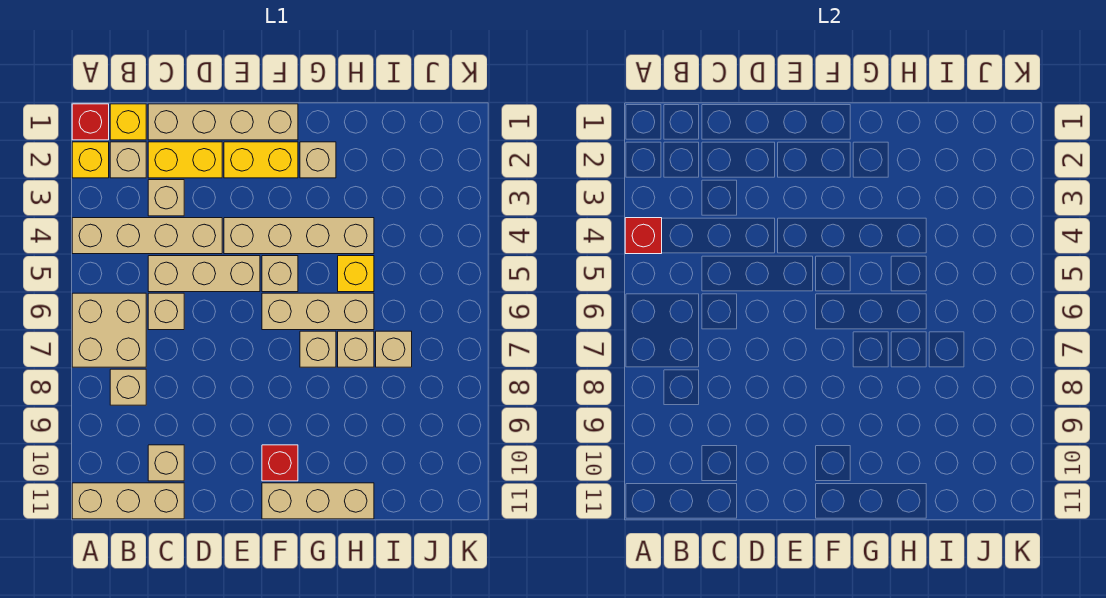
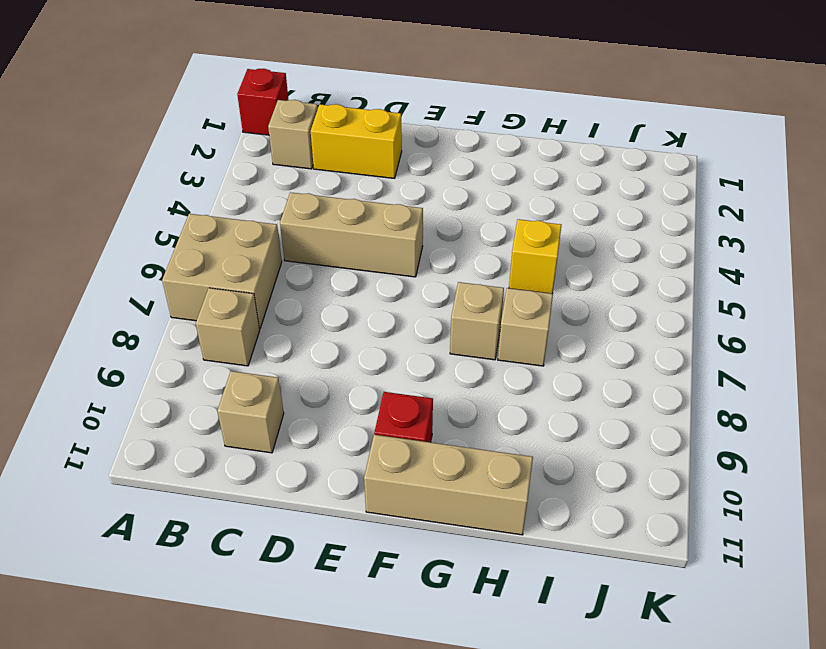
none -> yellow 1x1 brick [72,142,109,178]
none -> tan 1x4 brick [72,218,222,254]
none -> tan 1x3 brick [72,483,184,519]

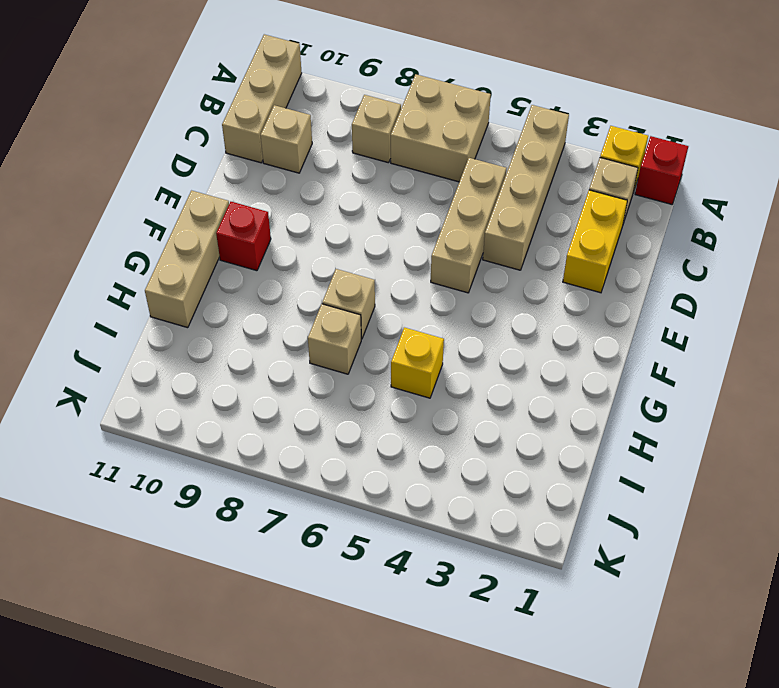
none -> yellow 1x1 brick [110,104,146,140]
none -> tan 1x4 brick [148,104,298,140]
none -> tan 1x1 brick [148,180,184,216]

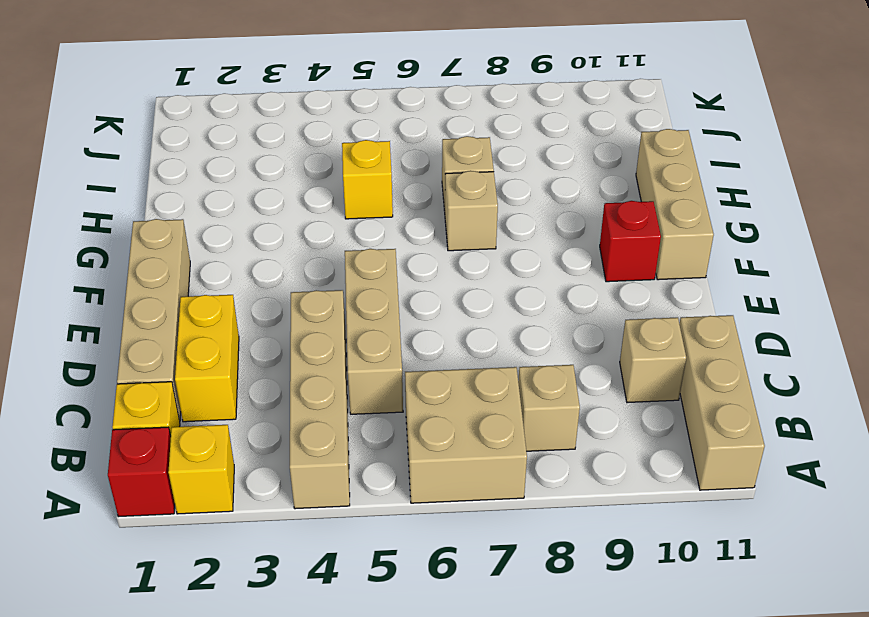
none -> tan 1x1 brick [110,142,146,178]
none -> tan 1x1 brick [148,180,184,216]
none -> tan 1x1 brick [148,293,184,330]

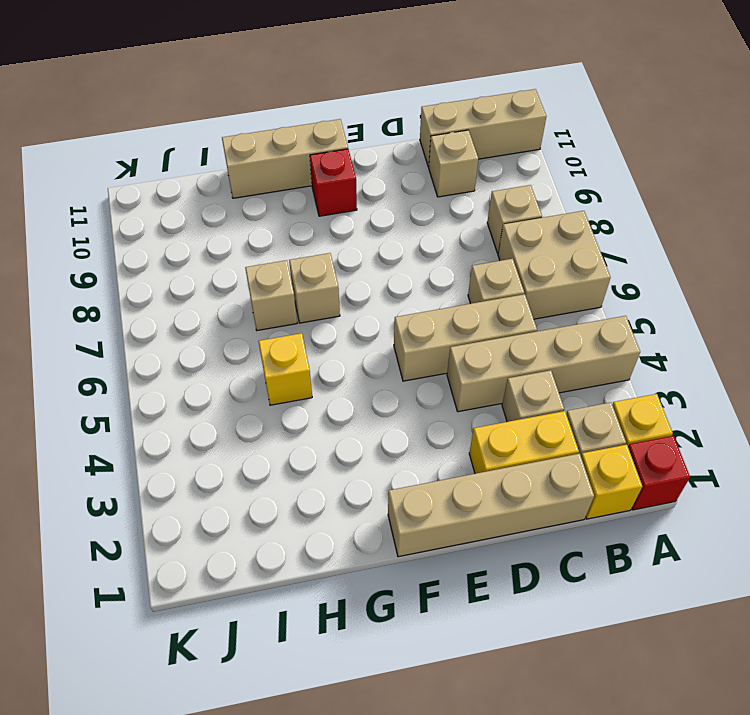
none -> yellow 1x2 brick [224,142,298,178]
none -> tan 1x4 brick [224,218,374,254]
none -> tan 1x1 brick [262,256,298,292]

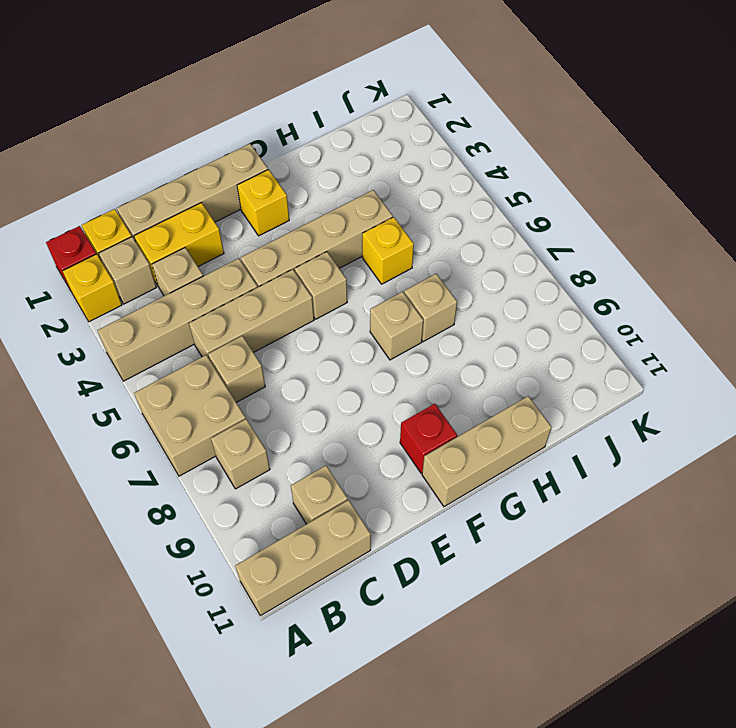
yellow 1x1 brick [237,170,289,236] -> yellow 1x2 brick [224,142,298,178]
none -> tan 1x3 brick [262,293,374,330]
none -> tan 1x1 brick [300,142,336,178]
none -> tan 1x1 brick [376,331,412,367]

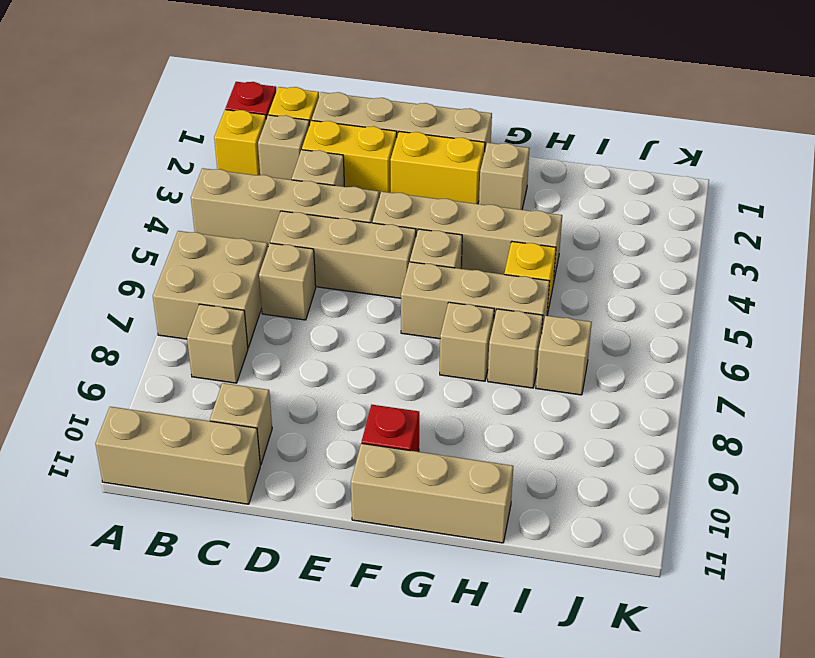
none -> red 1x1 brick [625,218,662,254]

